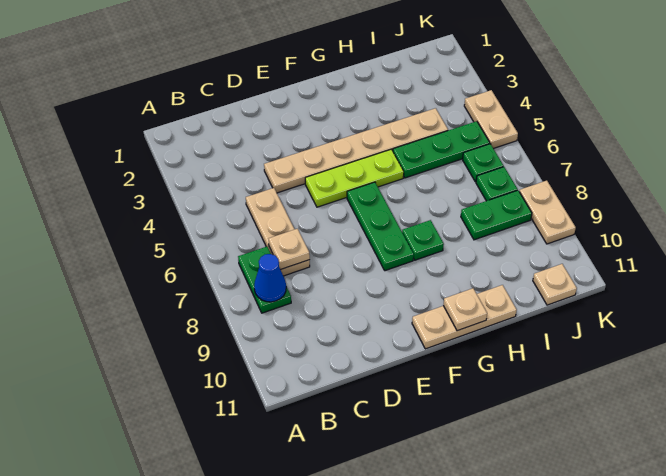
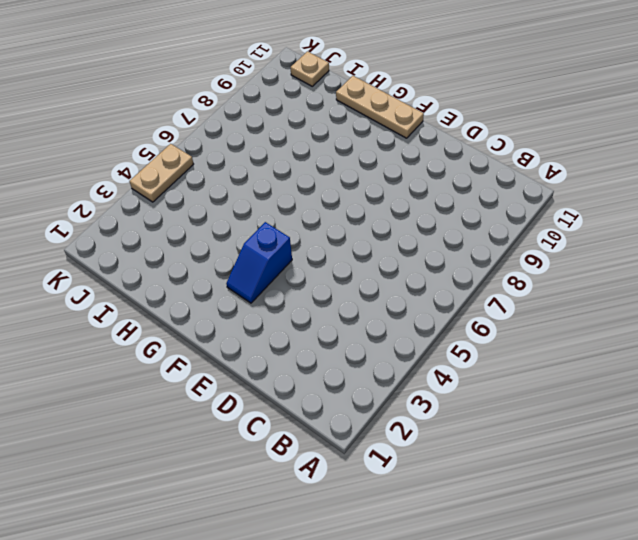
blue 1x2 slope [226,222,292,303] -> tan 1x6 plate [264,108,448,193]
none -> green 1x2 plate [238,247,291,313]
none -> tan 1x3 plate [246,188,310,276]
none -> lime 1x3 plate [305,149,404,207]

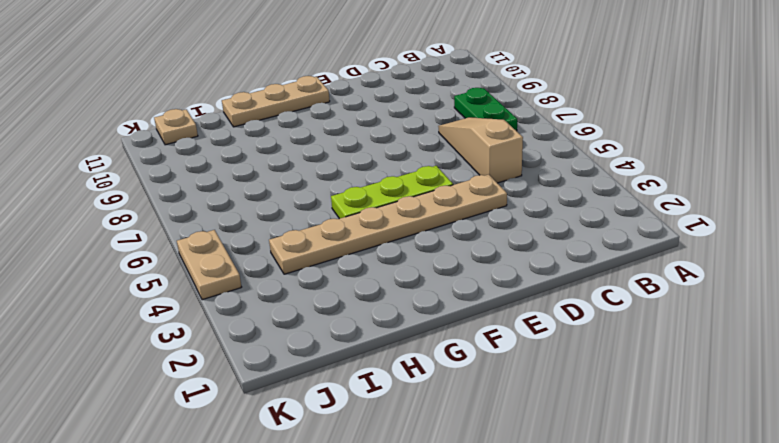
tan 1x3 slope [438,117,523,183] -> tan 1x3 plate [246,188,310,276]
none -> green 1x3 plate [347,182,414,271]
none -> green 1x1 plate [402,220,444,260]
none -> green 1x3 plate [393,121,490,178]

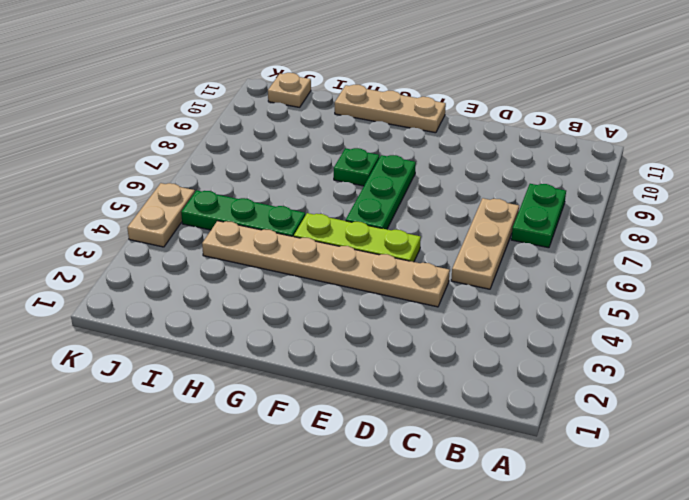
none -> green 1x2 plate [461,190,532,240]
none -> green 1x1 plate [463,144,503,182]
none -> green 1x1 plate [476,167,518,201]

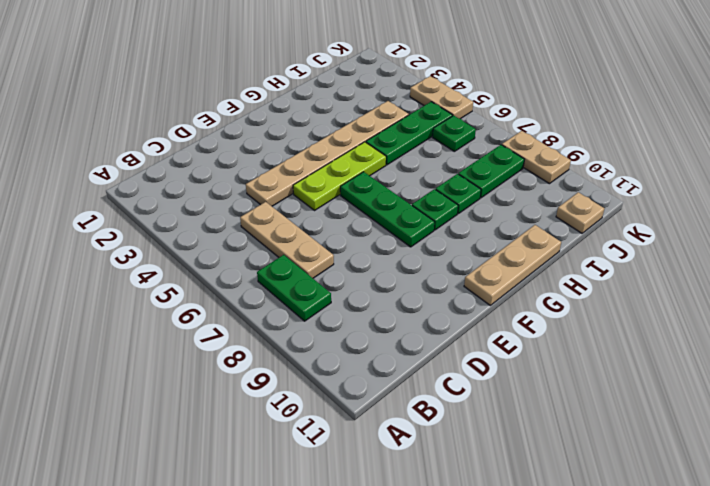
green 1x1 plate [436,174,481,214] -> green 1x1 plate moved to [476,167,518,201]
none -> blue 1x1 cone [254,254,286,302]
none -> tan 1x1 plate [269,229,310,269]
none -> tan 1x1 plate [443,288,487,331]

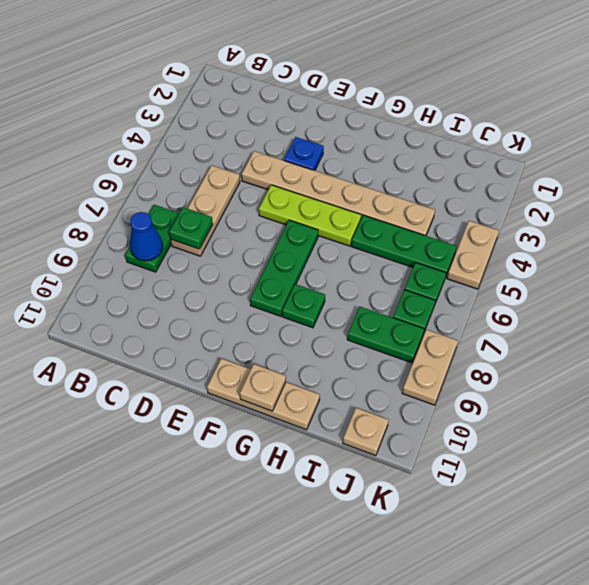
green 1x1 plate [169,207,213,249] -> tan 1x1 plate [269,229,310,269]
blue 1x1 plate [284,137,324,171] -> none

